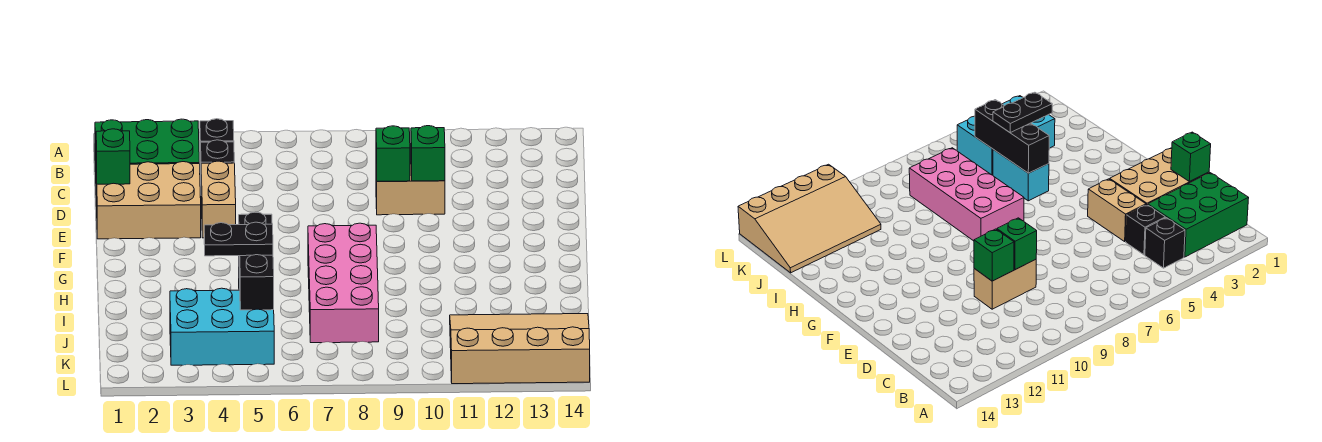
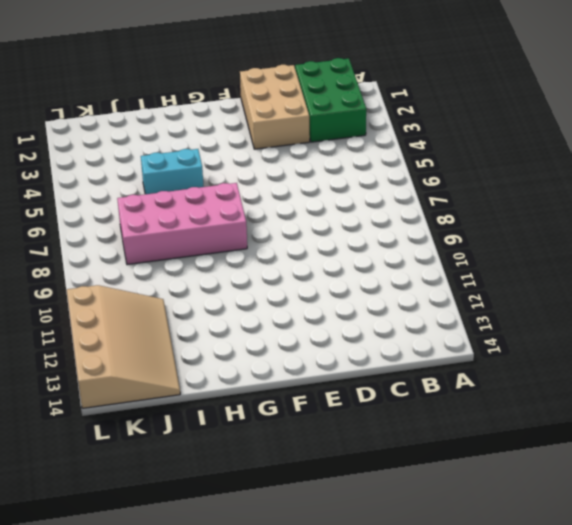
none -> black 1x1 brick [200,119,234,173]
none -> black 1x1 brick [201,140,234,164]
none -> tan 1x2 brick [201,161,236,238]

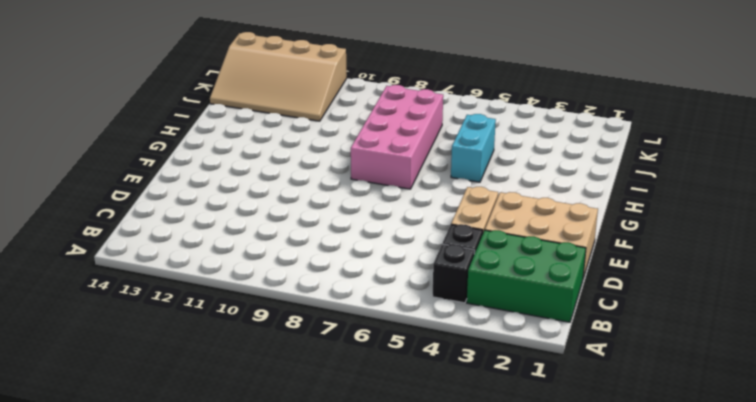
none -> tan 1x2 brick [376,161,445,215]
none -> cyan 2x3 brick [170,288,274,365]
none -> green 1x1 brick [96,129,130,184]

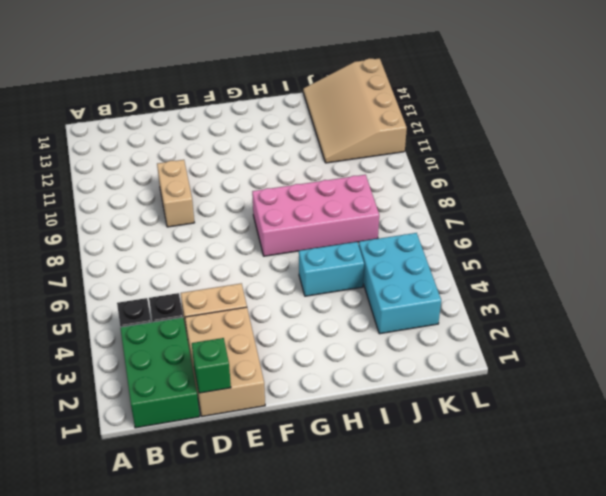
none -> green 1x1 brick [376,126,410,181]
none -> green 1x1 brick [411,126,445,181]
none -> black 1x3 brick [239,212,274,310]

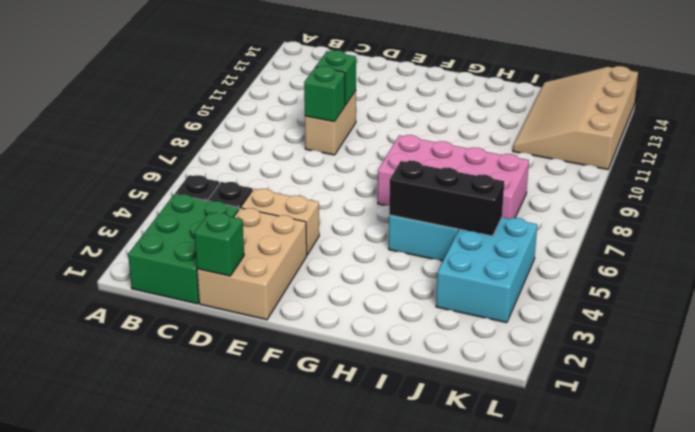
none -> black 1x2 plate [204,222,273,256]

